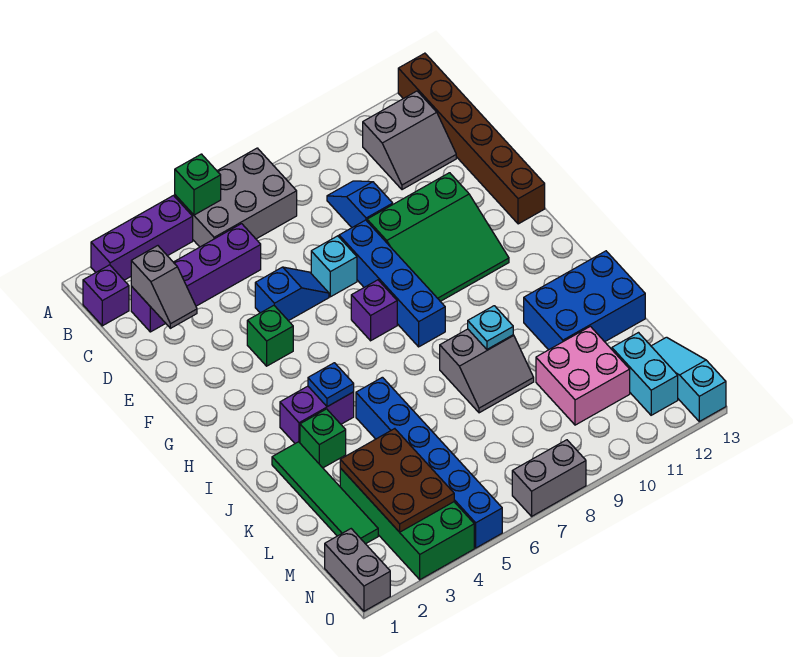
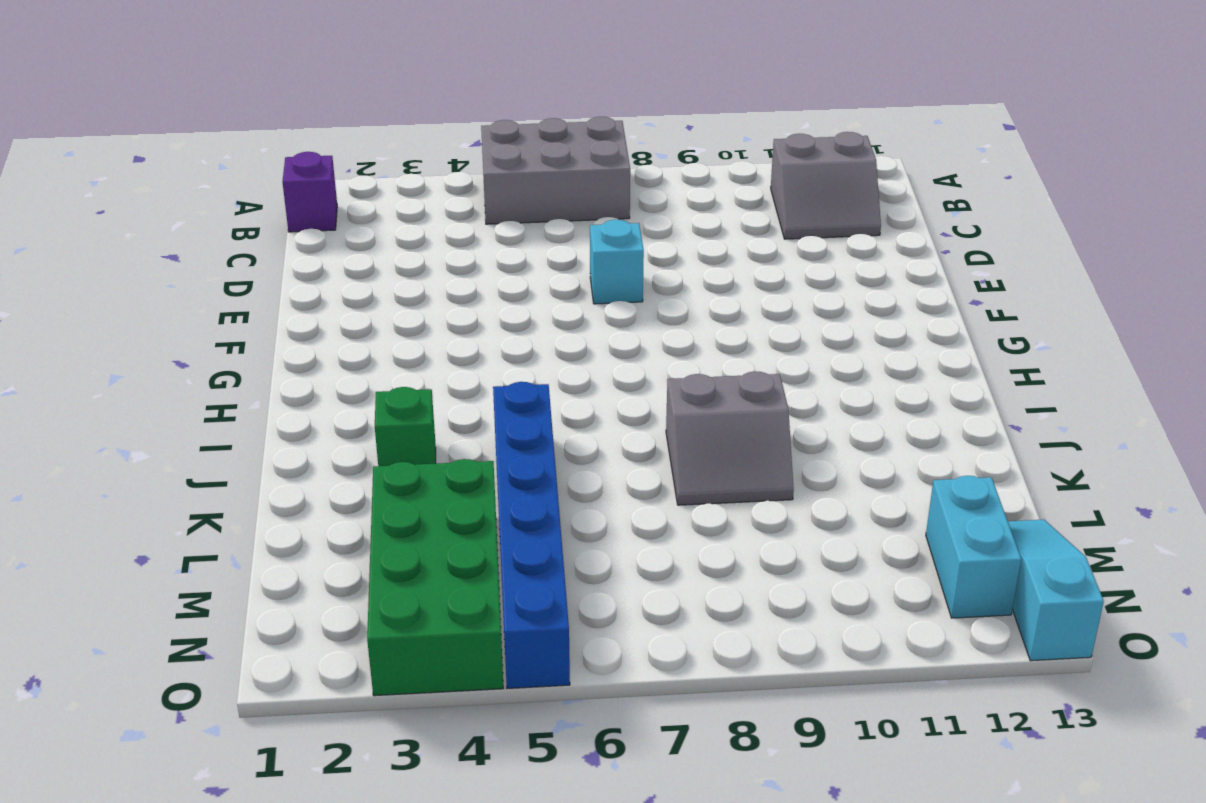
none -> purple 1x3 brick [91,196,193,280]
none -> brown 1x6 brick [398,53,545,224]
none -> purple 1x4 brick [131,224,261,332]
none -> blue 1x2 slope [327,181,393,227]

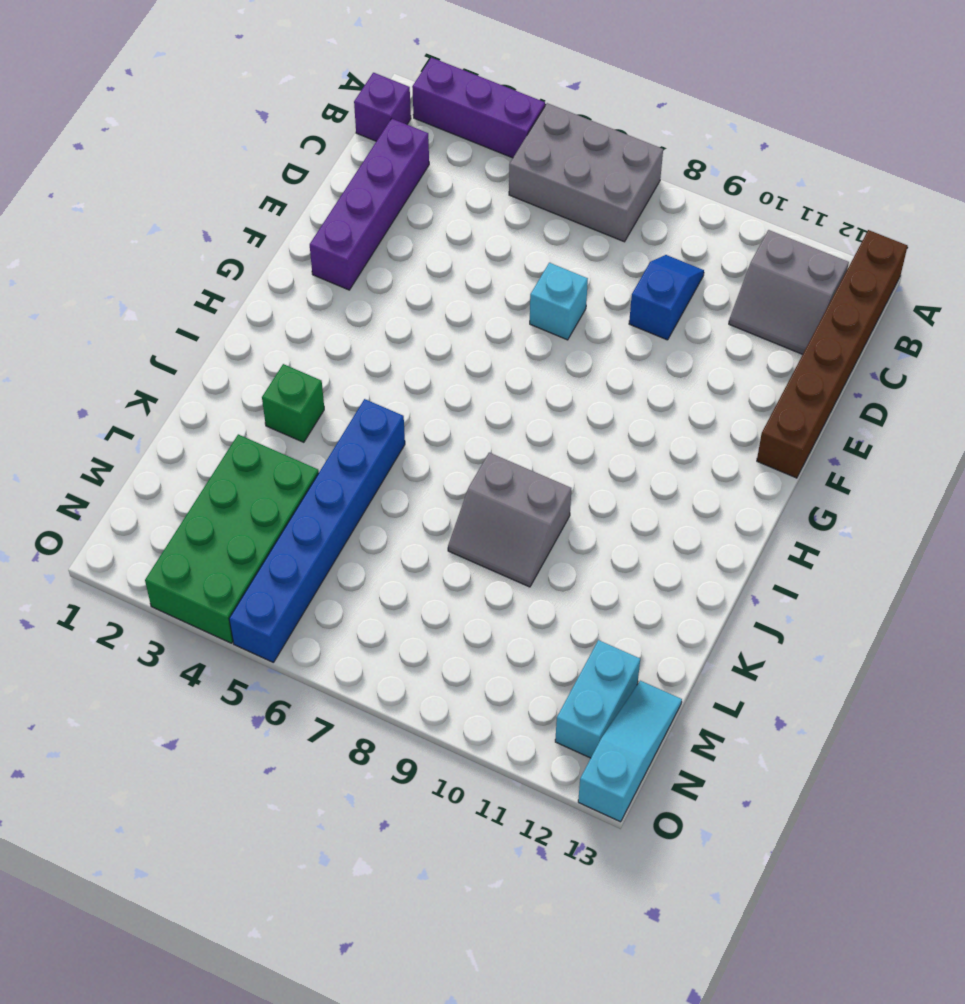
purple 1x4 brick [310,119,429,290] -> purple 1x4 brick turned to [131,224,261,332]
none -> blue 1x2 slope [255,267,329,321]
none -> blue 1x4 brick [339,220,445,347]
none -> green 3x3 slope [367,173,509,301]
none -> green 1x1 brick [247,306,293,366]

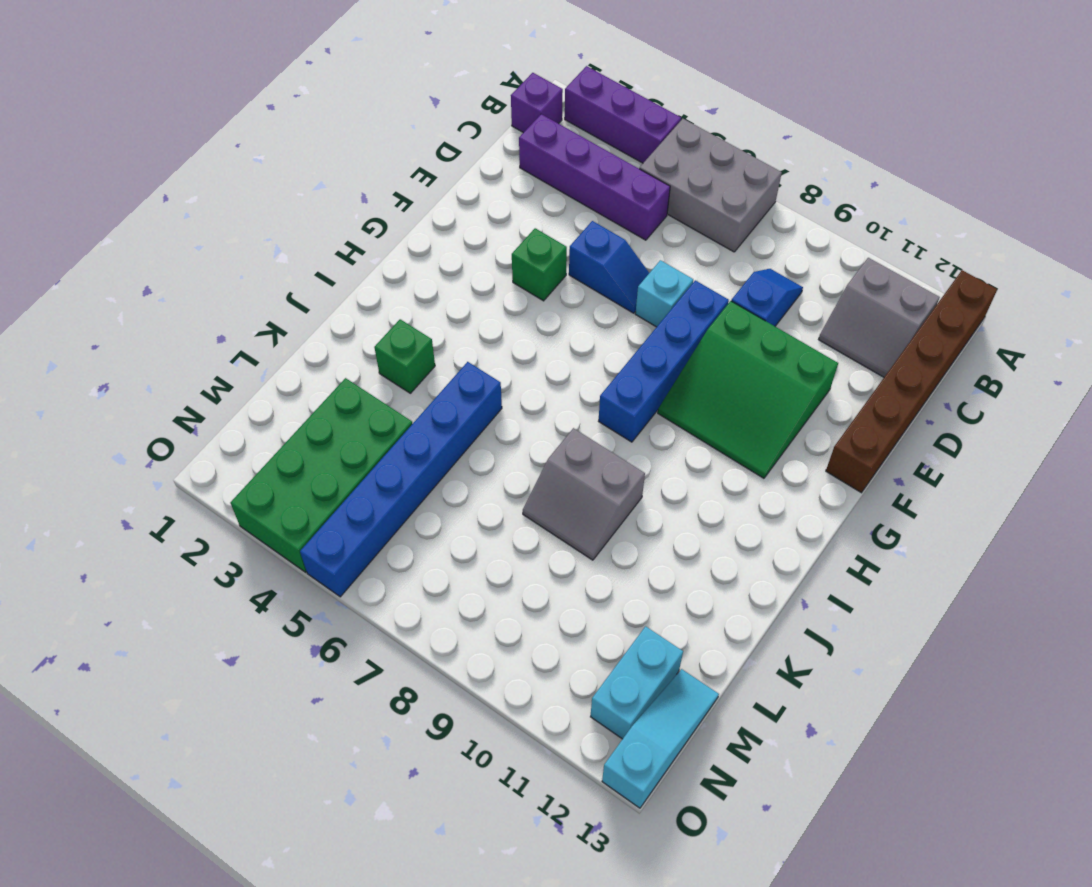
none -> purple 1x1 brick [351,280,397,341]
none -> purple 1x2 brick [280,386,354,443]
none -> green 1x4 tile [272,442,378,544]
none -> blue 2x3 brick [524,251,645,350]

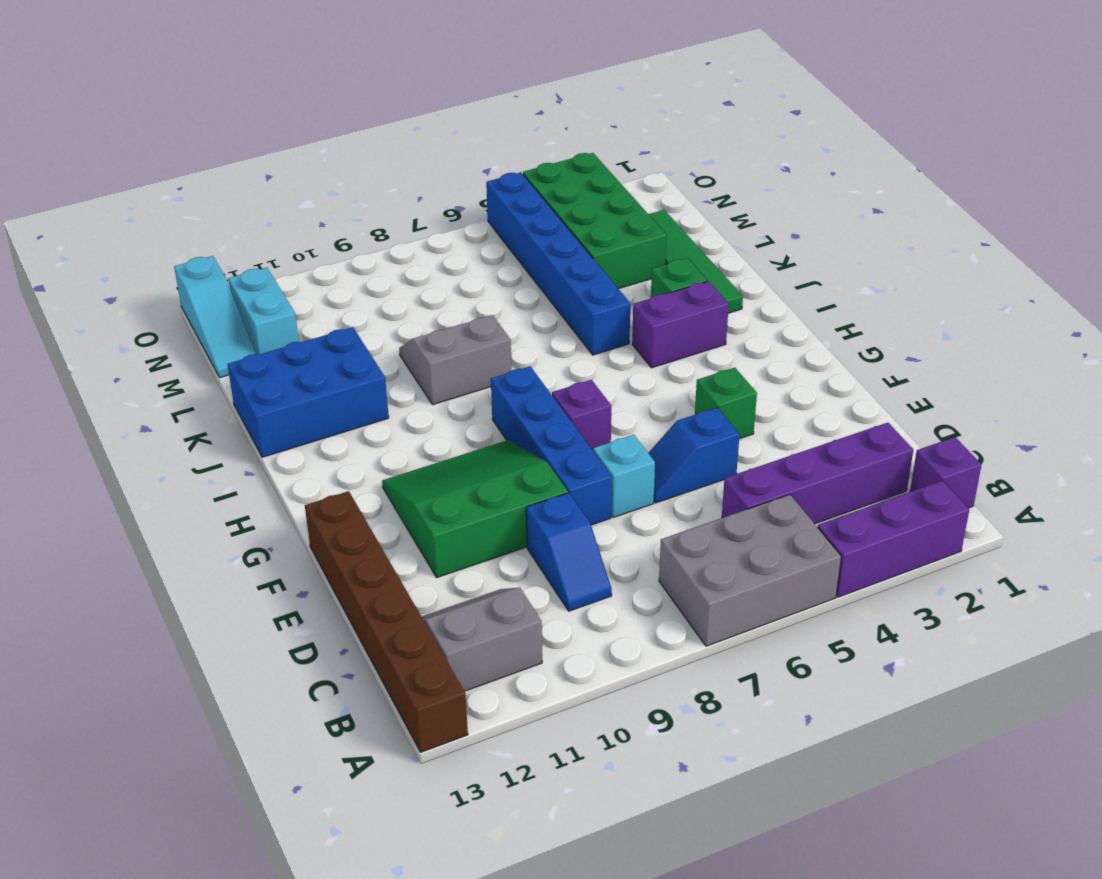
none -> pink 2x2 brick [536,326,630,425]
none -> grey 1x2 brick [325,529,390,611]
none -> grey 1x2 brick [512,440,586,516]
none -> green 1x1 brick [175,154,221,215]

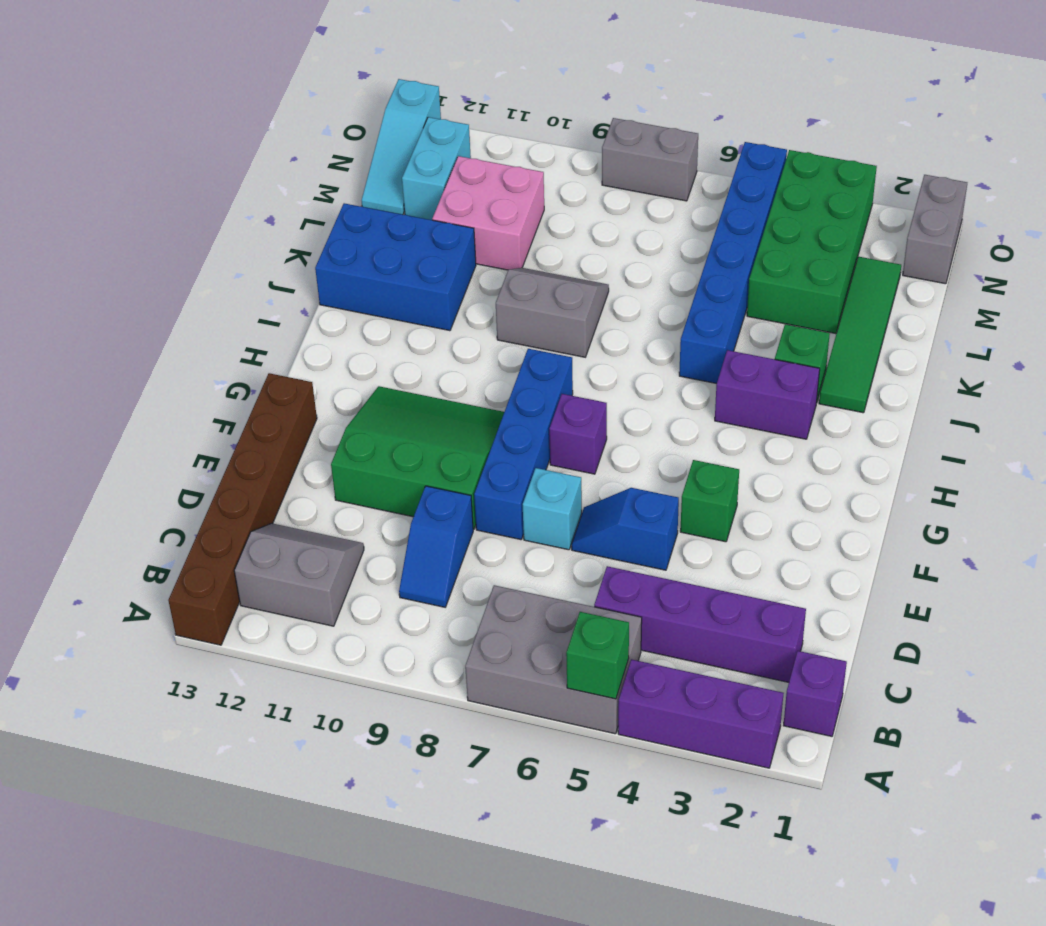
none -> grey 1x2 slope [131,246,197,328]
none -> blue 1x1 plate [308,363,354,407]
none -> cyan 1x1 plate [468,306,513,349]
none -> brown 2x3 plate [340,429,454,532]

